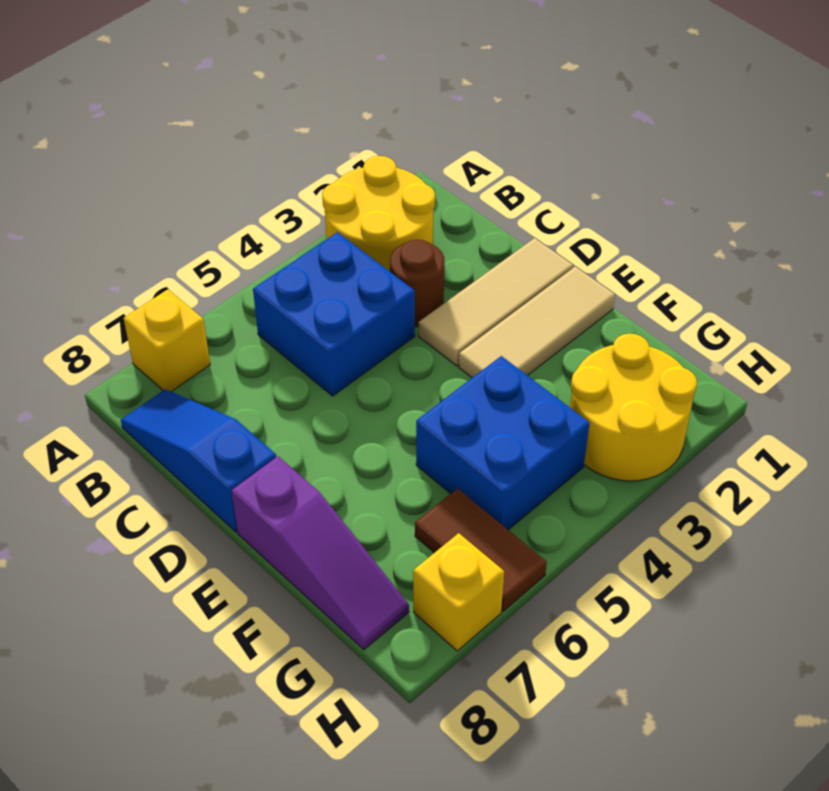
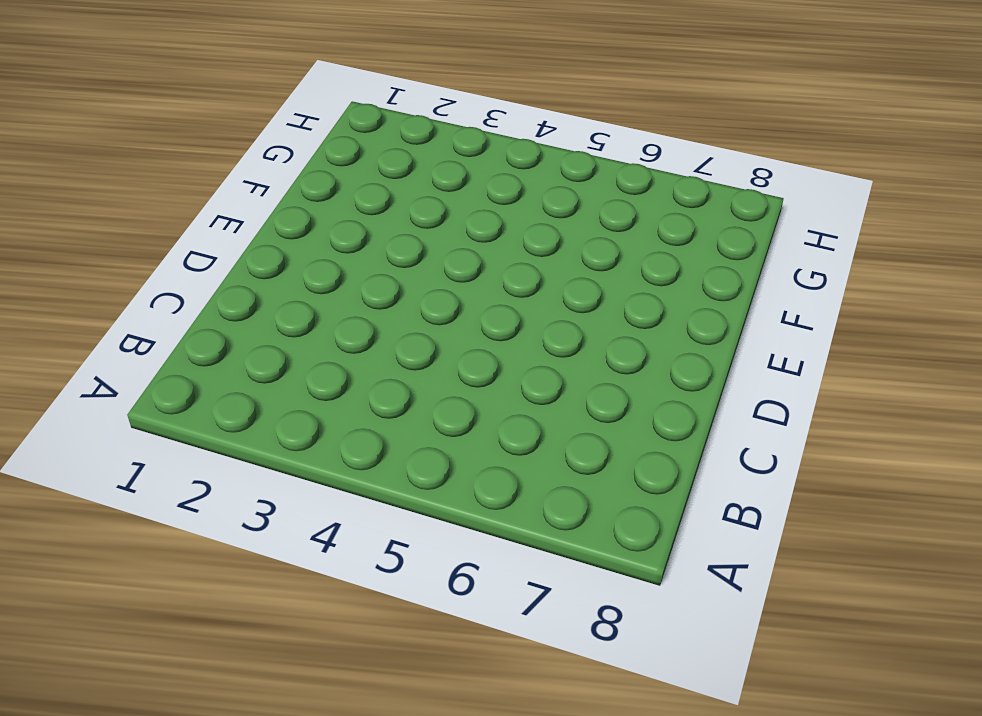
none -> yellow 2x2 round brick [322,156,435,271]
none -> yellow 1x1 brick [124,289,210,392]
none -> blue 2x2 brick [253,232,415,396]

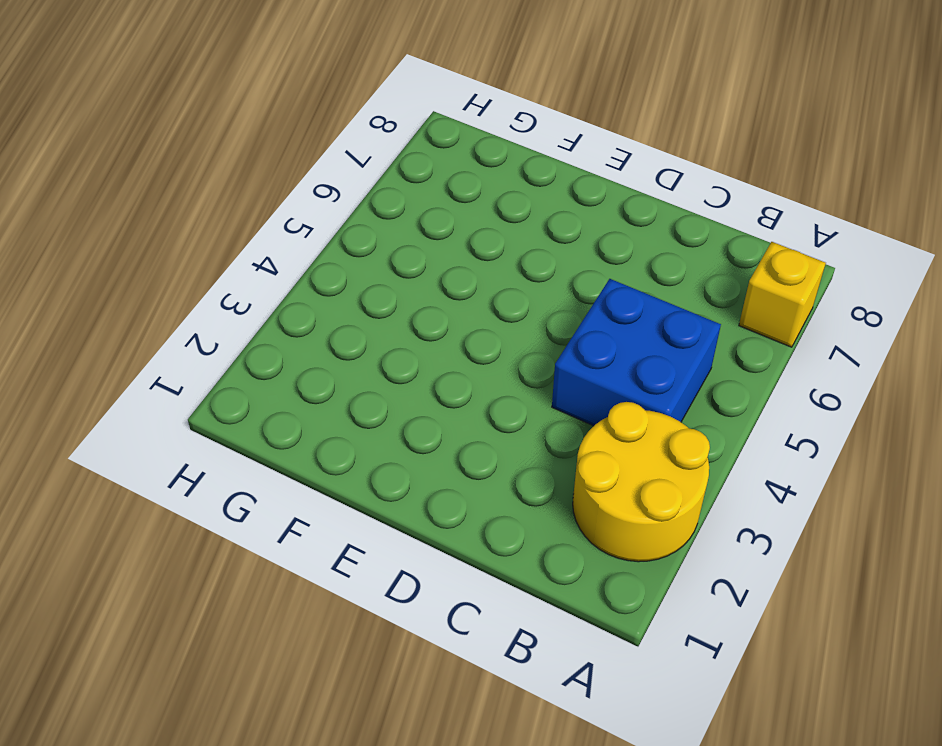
none -> blue 1x3 slope [121,389,276,532]
none -> brown 1x1 round brick [390,240,444,327]
none -> tan 1x3 tile [419,238,573,366]

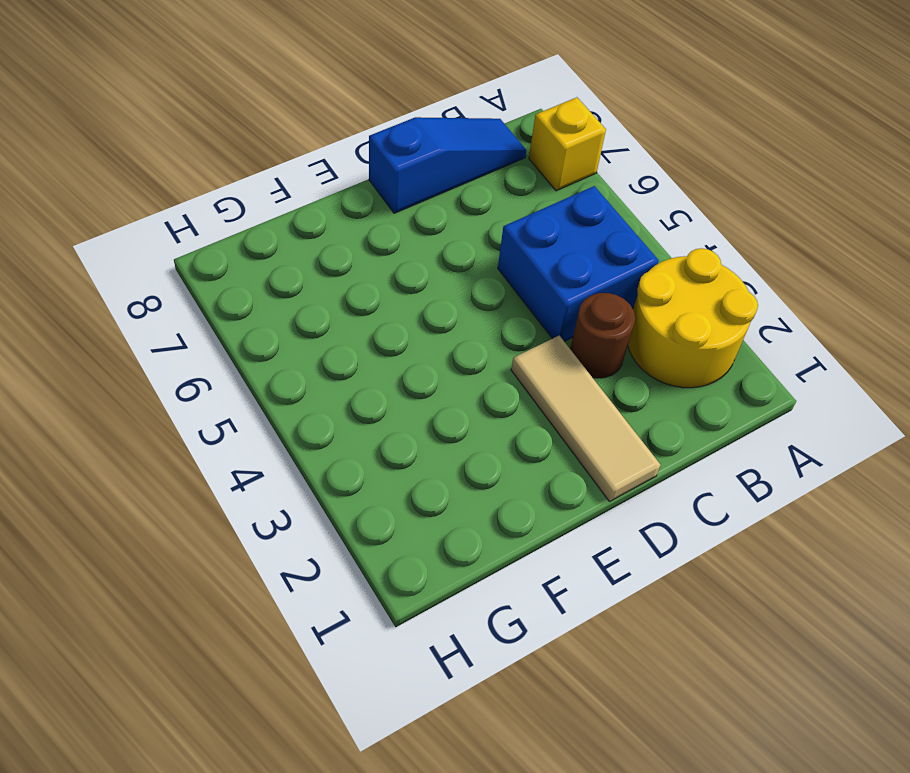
none -> tan 1x3 tile [459,267,615,378]
none -> purple 1x3 slope [231,456,409,650]
none -> blue 2x2 brick [416,356,590,530]

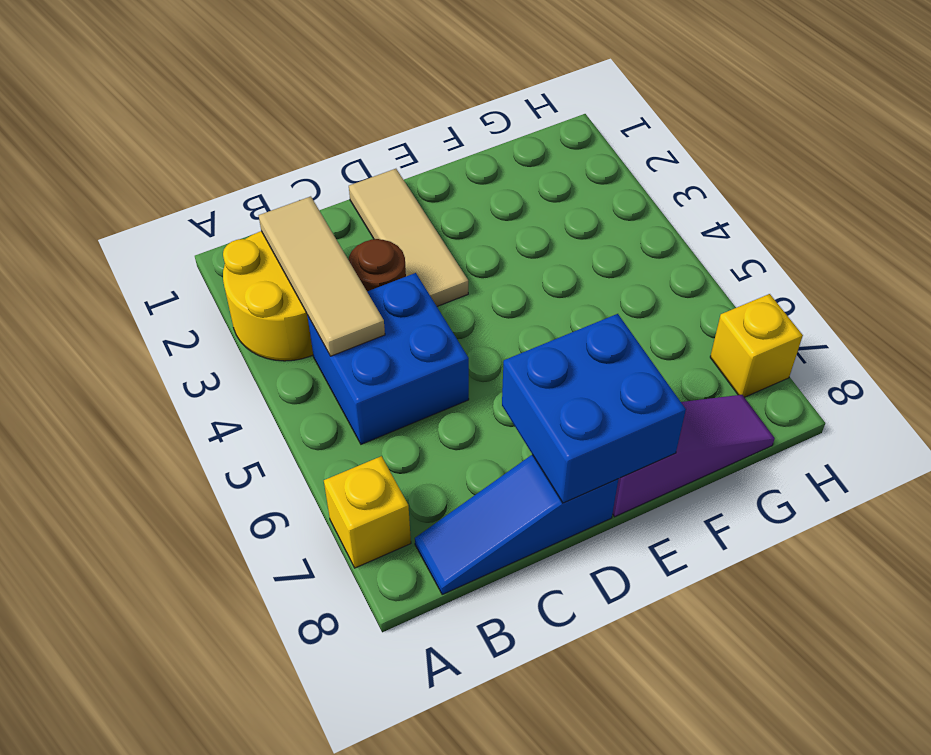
tan 1x3 tile [259,196,385,356] -> tan 1x3 tile moved to [459,267,615,378]
blue 2x2 brick [502,314,686,503] -> blue 2x2 brick moved to [416,356,590,530]
none -> yellow 2x2 round brick [570,334,697,481]
none -> brown 1x2 tile [415,489,547,611]

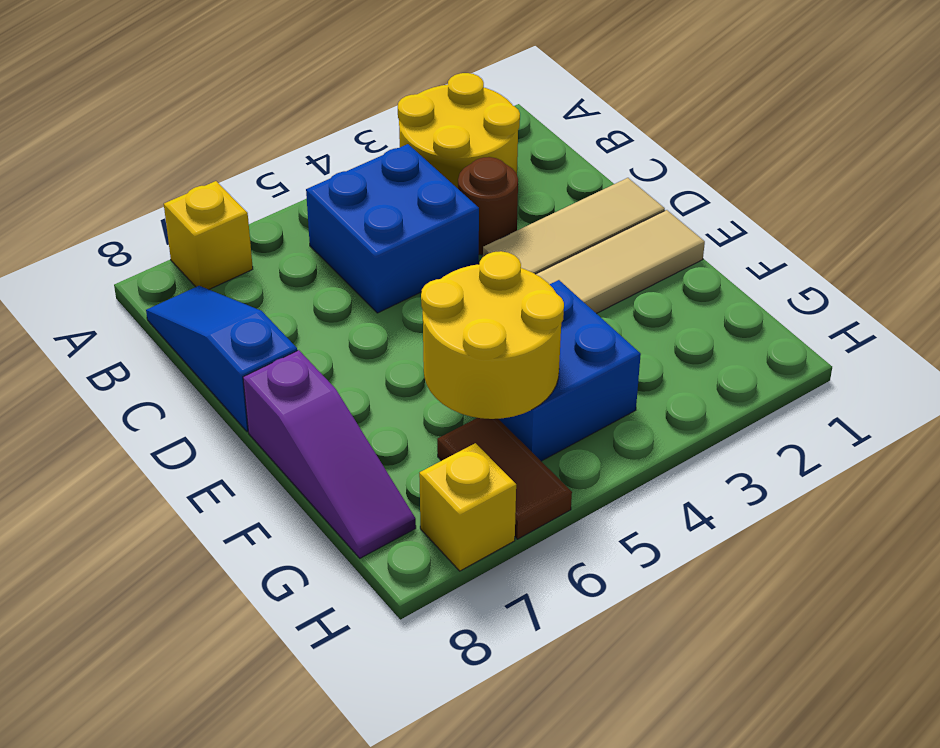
yellow 2x2 round brick [421,251,564,419] -> yellow 2x2 round brick moved to [570,334,697,481]

